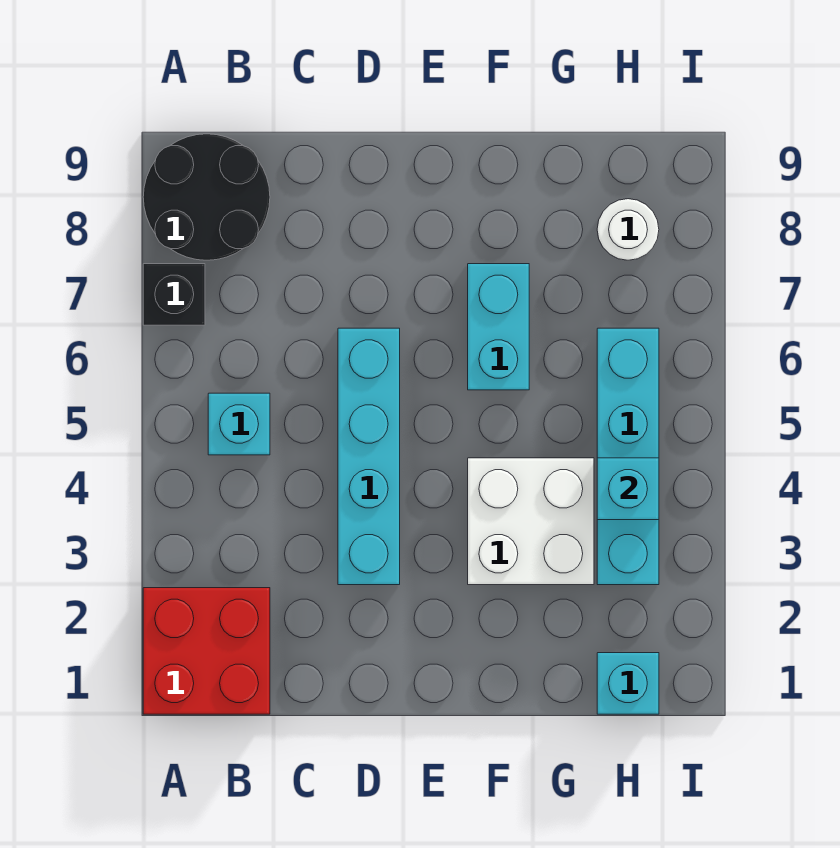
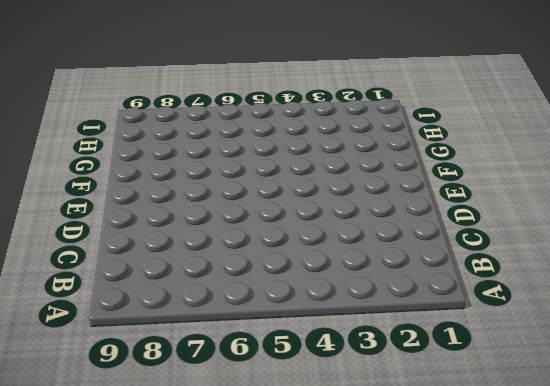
none -> red 2x2 brick [143,588,270,714]
none -> black 1x1 brick [143,264,205,325]

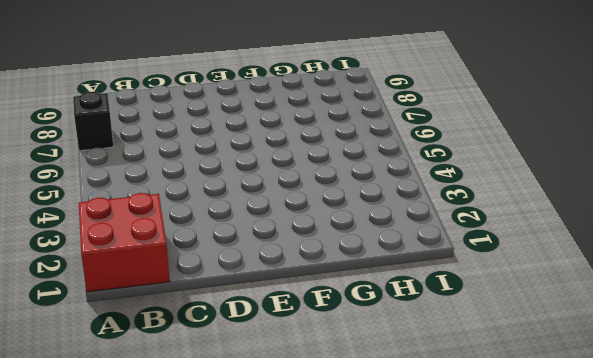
none -> black 2x2 round brick [143,134,270,260]
none -> cyan 1x1 brick [208,393,270,455]

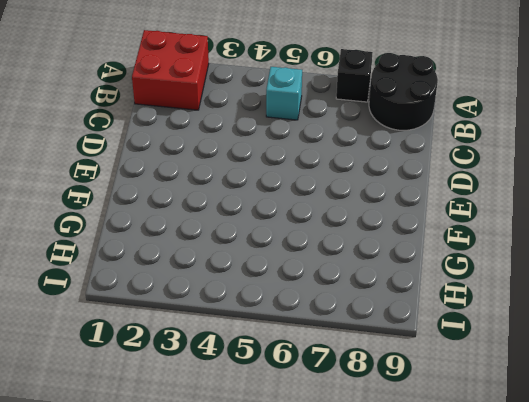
none -> cyan 1x4 brick [338,328,400,585]
none -> white 2x2 brick [468,458,594,585]

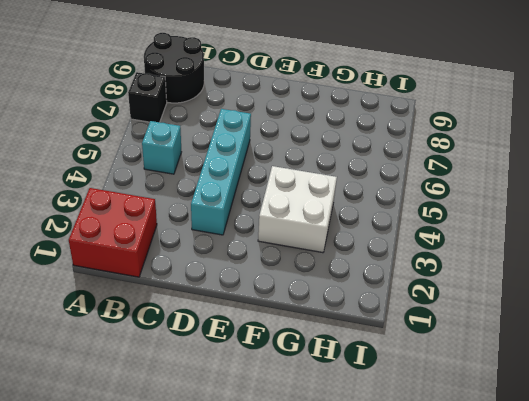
none -> cyan 1x2 brick [468,264,529,390]
none -> cyan 1x1 brick [597,653,659,714]

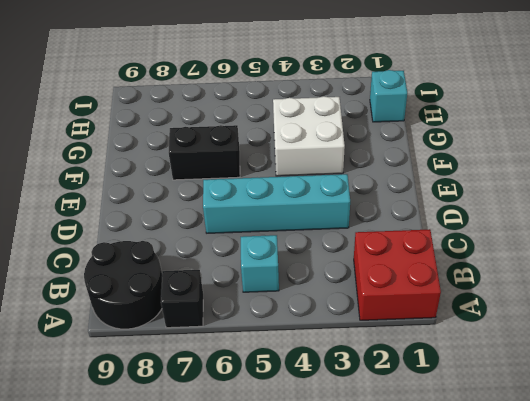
black 1x2 brick [169,125,240,180] -> cyan 1x2 brick [468,264,529,390]
none -> cyan 1x4 brick [597,328,659,585]
none -> white 1x1 round brick [597,199,659,260]

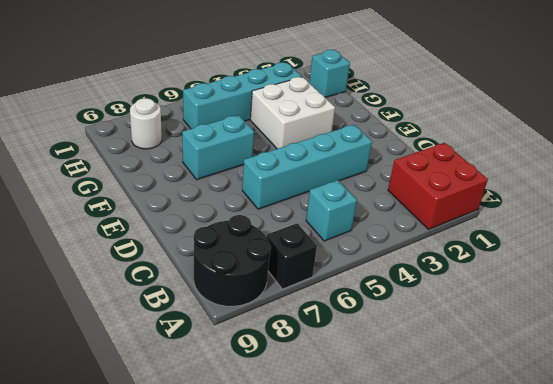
none -> cyan 1x1 brick [597,458,659,520]

